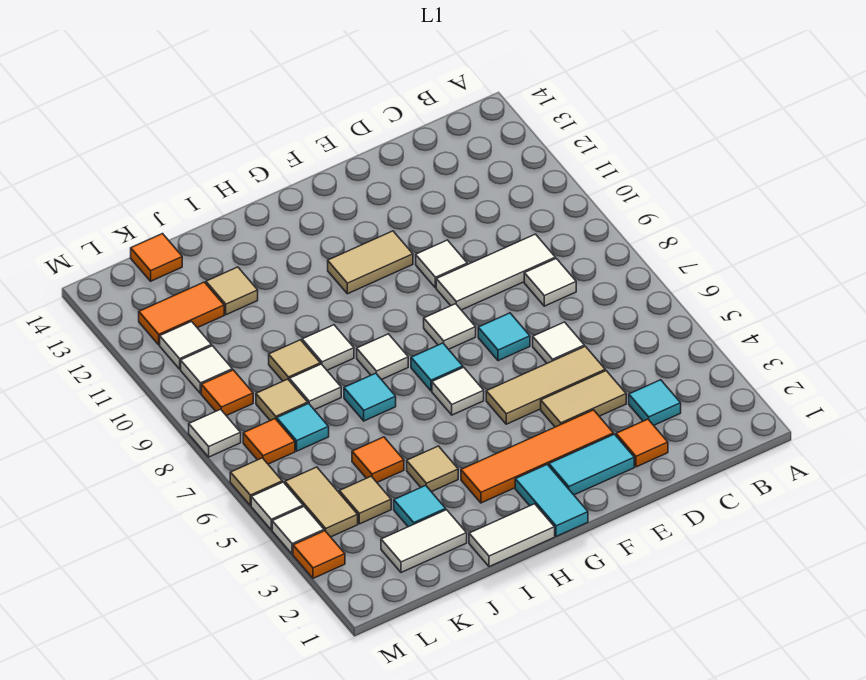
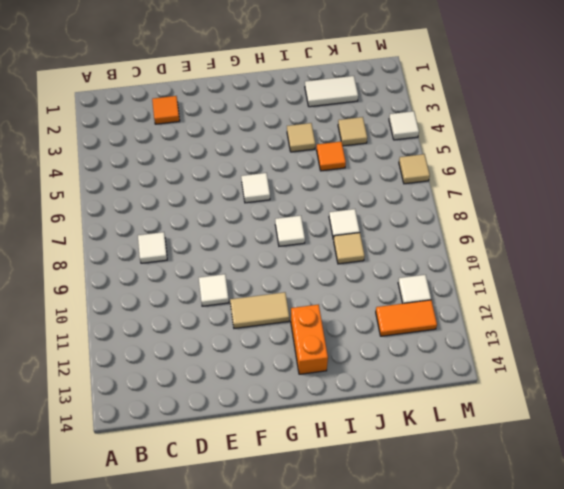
orange 1x2 brick [291,304,328,374] -> none
none -> cyan 1x1 tile [629,380,681,425]
none -> white 1x3 tile [436,234,555,310]
none -> tan 1x2 tile [541,371,626,427]
none -> tan 1x3 tile [486,346,605,424]

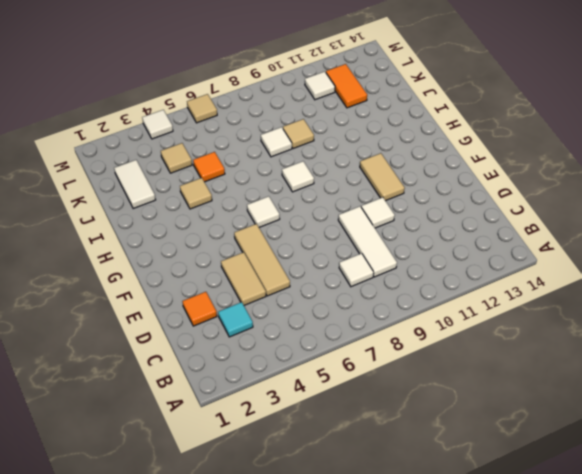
none -> white 1x1 tile [533,322,584,363]
none -> cyan 1x2 tile [549,434,634,495]
none -> orange 1x4 tile [461,410,614,503]
none -> cyan 1x1 tile [478,313,530,361]

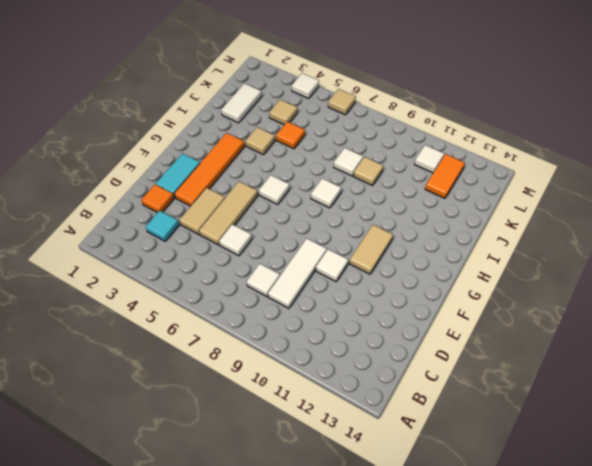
none -> cyan 1x1 tile [478,313,530,361]
none -> white 1x1 tile [424,304,476,349]
none -> cyan 1x2 tile [515,465,588,537]
none -> cyan 1x1 tile [411,343,463,391]

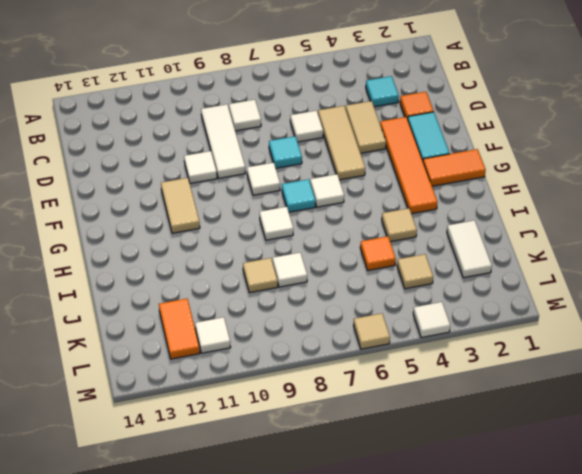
orange 1x2 tile [423,149,486,186] -> cyan 1x2 tile [515,465,588,537]
none -> white 1x2 tile [469,504,555,567]
none -> cyan 1x1 tile [344,373,396,421]
none -> white 1x1 tile [302,325,354,370]
none -> cyan 1x1 tile [394,485,446,527]

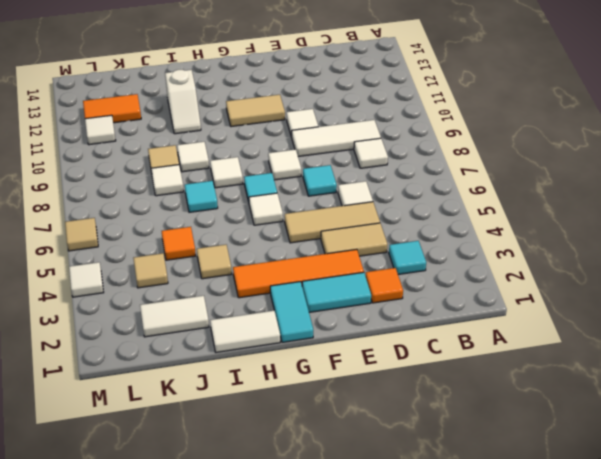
white 1x2 slope [165,70,201,134] -> none
none -> cyan 1x1 tile [394,485,446,527]
none -> tan 1x1 tile [206,267,258,315]
none -> cyan 1x1 tile [277,403,329,451]
none -> tan 1x1 tile [256,379,308,421]

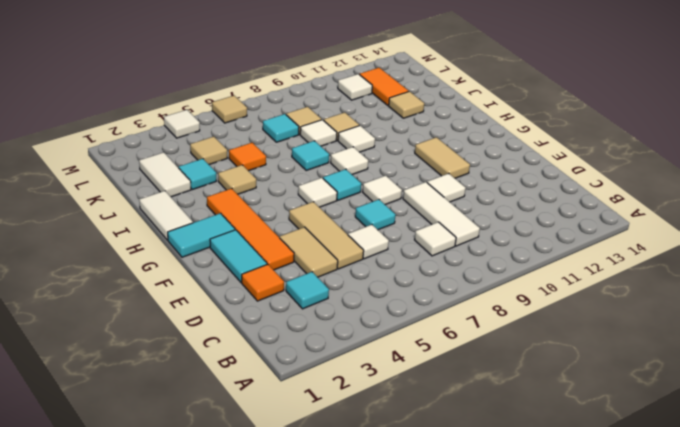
none -> orange 1x1 tile [131,234,182,281]
none -> tan 1x2 tile [285,467,358,537]
none -> orange 1x1 tile [243,419,295,464]
none -> orange 1x1 tile [201,370,253,416]

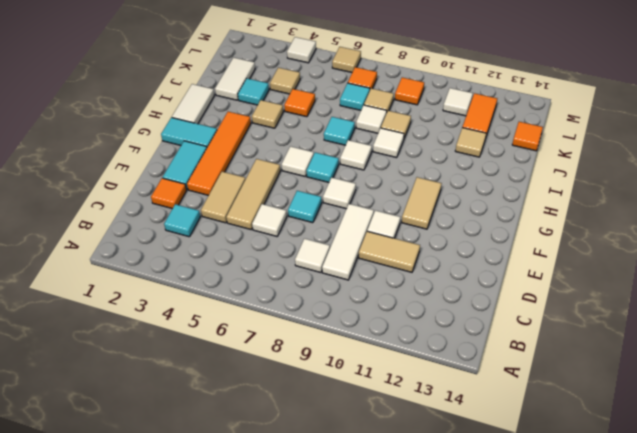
tan 1x2 tile [359,231,420,272] -> tan 1x2 tile moved to [285,467,358,537]
none -> white 1x1 tile [181,346,232,394]
none -> orange 1x1 tile [293,531,345,578]
none -> white 1x1 tile [251,482,303,530]
none -> white 1x1 tile [189,409,241,457]

